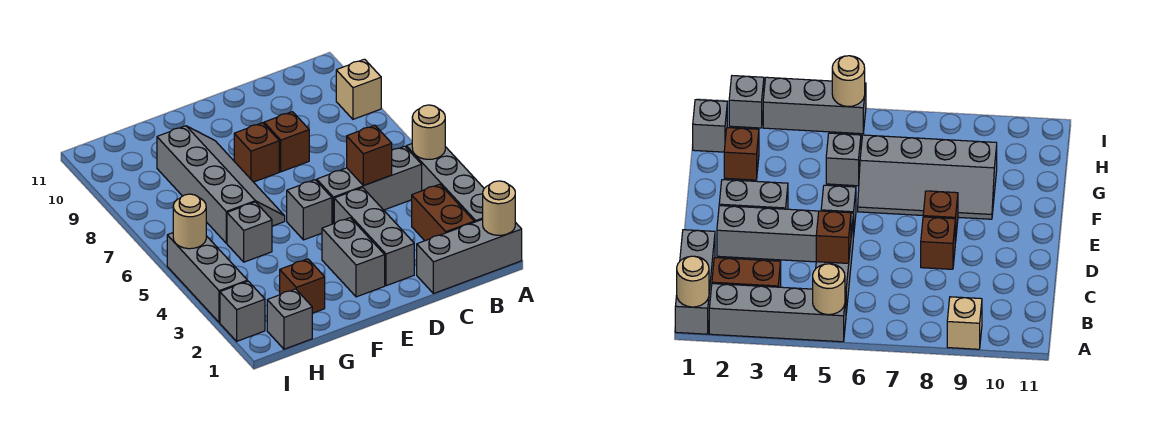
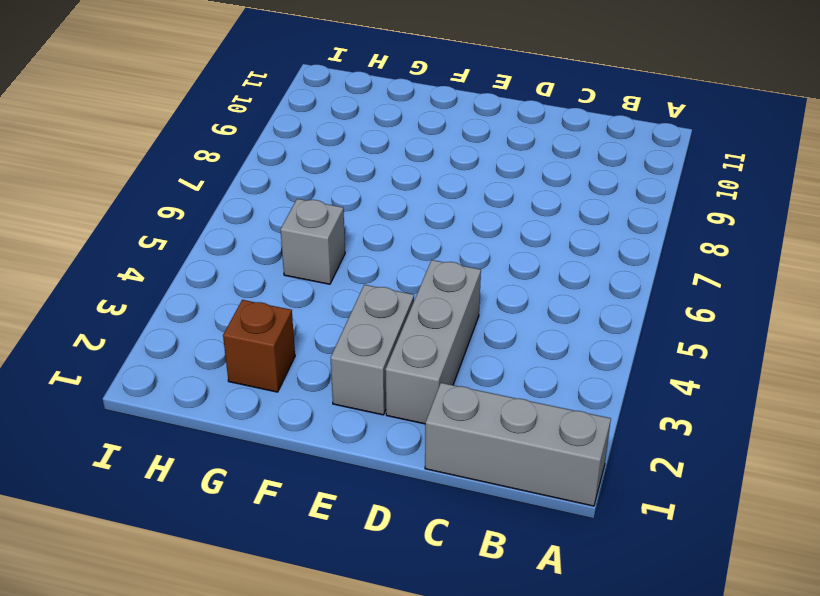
none -> grey 1x4 brick [406,144,484,222]
none -> tan 1x1 brick [336,59,381,119]
none -> brown 1x2 brick [412,184,474,241]

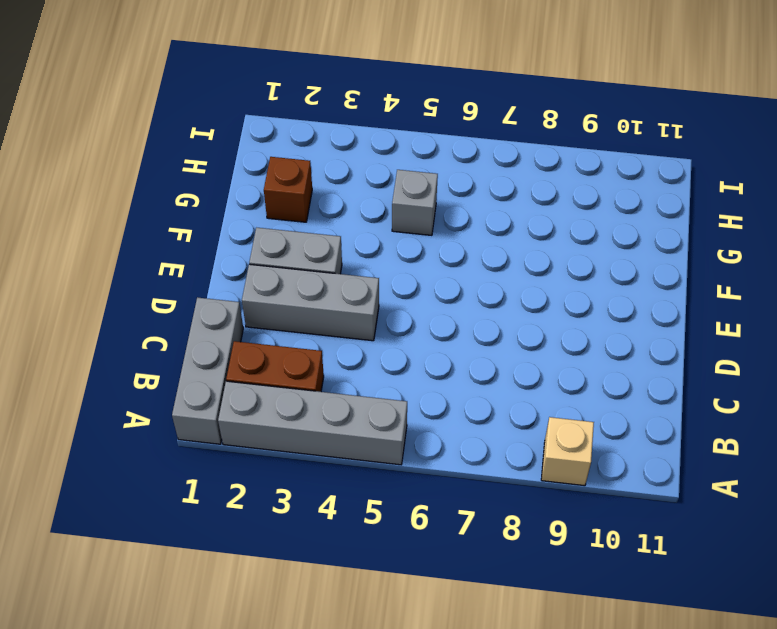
none -> grey 1x3 brick [317,146,422,224]
none -> brown 1x1 brick [264,112,309,172]
none -> grey 1x1 brick [287,180,332,240]

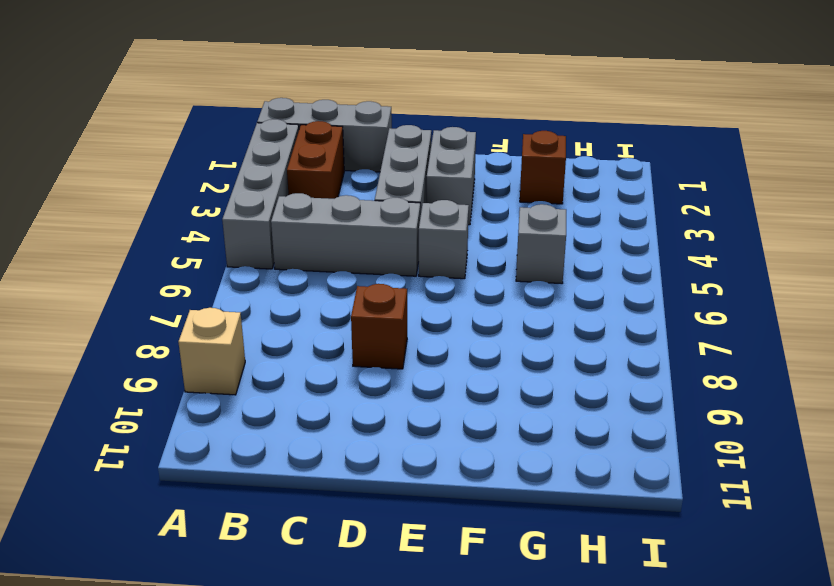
none -> brown 1x1 brick [234,123,279,182]
none -> grey 2x4 slope [157,126,285,243]
none -> grey 1x1 brick [267,289,312,349]

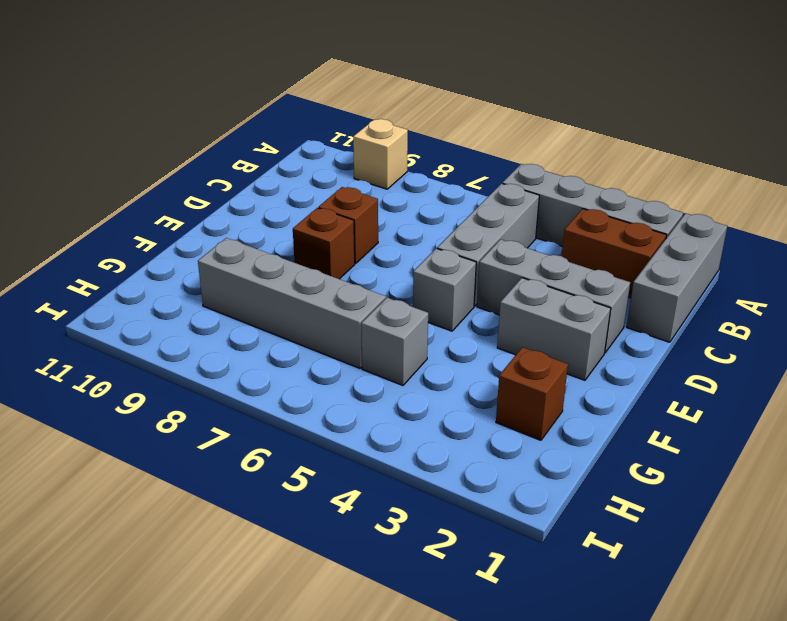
none -> grey 1x1 brick [267,289,312,349]
none -> grey 1x1 brick [220,281,265,341]
none -> grey 1x3 brick [167,233,247,322]

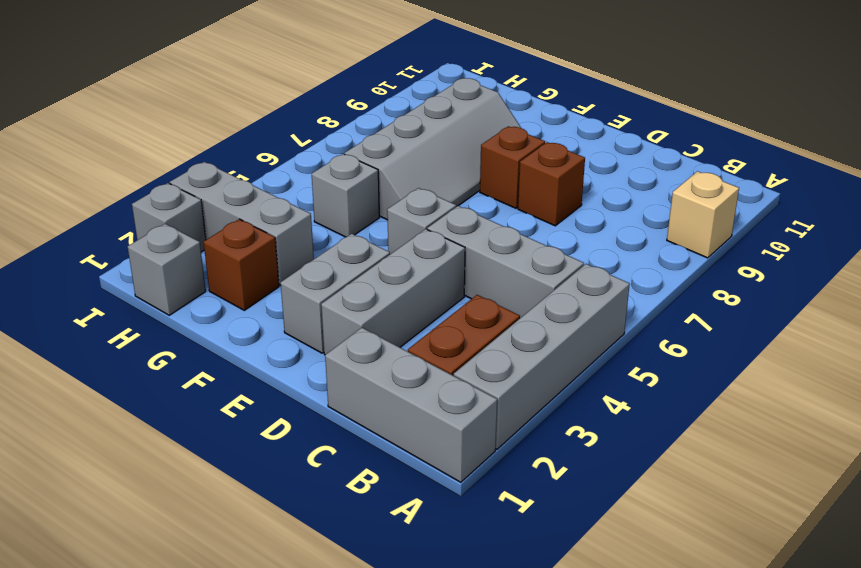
grey 1x3 brick [170,162,314,286] -> grey 1x3 brick turned to [167,233,247,322]
none -> tan 1x1 round brick [483,181,515,235]
none -> tan 1x1 round brick [412,105,445,159]
none -> brown 1x1 brick [347,125,392,186]

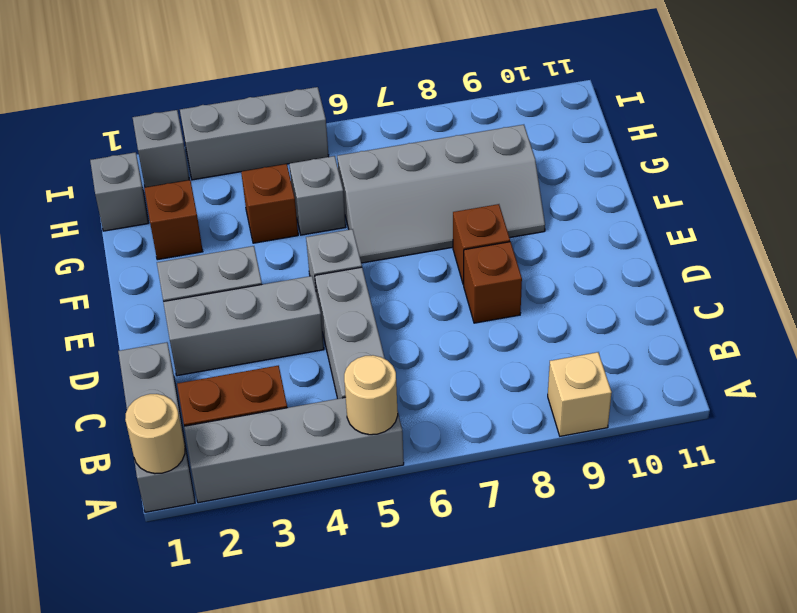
brown 1x1 brick [241,164,298,243] -> brown 1x1 brick moved to [347,125,392,186]
none -> tan 1x1 round brick [173,194,206,249]

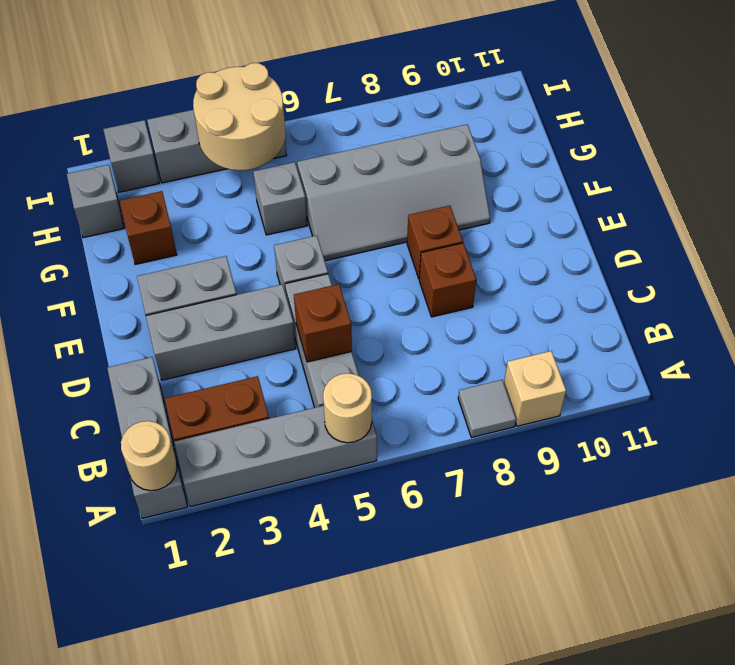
grey 1x1 tile [458,380,516,438] -> none
tan 2x2 round brick [193,63,285,170] -> tan 1x1 round brick [173,194,206,249]

